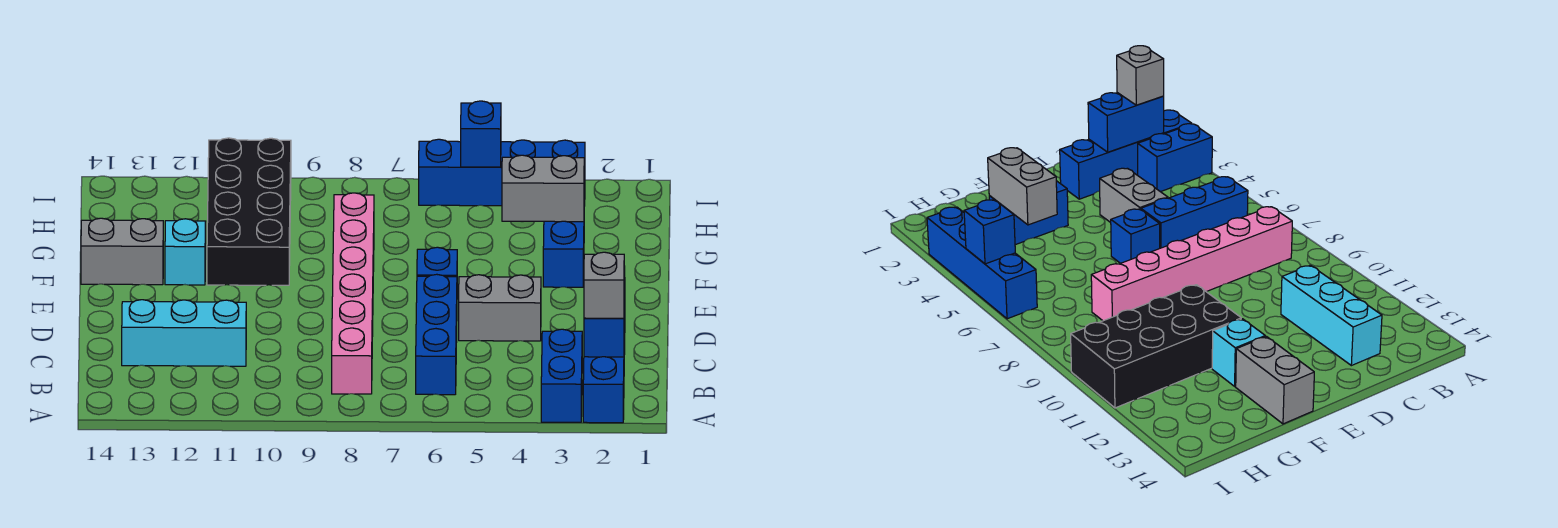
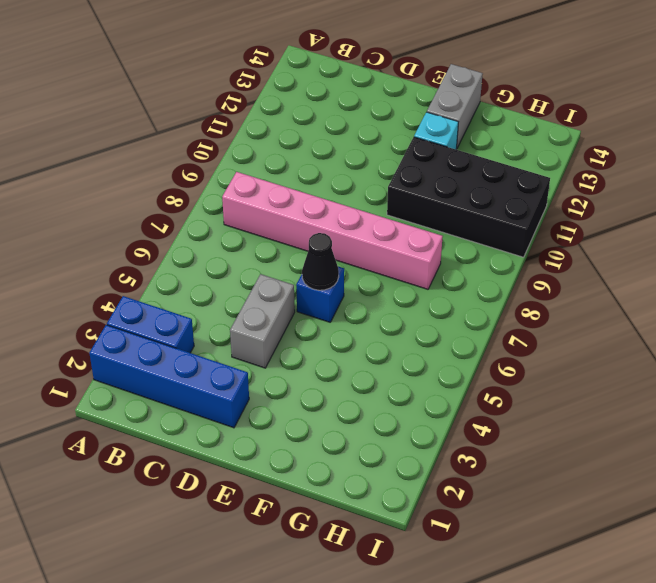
black 1x1 cone [302,233,339,290] -> none
none -> blue 1x3 brick [416,274,457,395]
none -> cyan 1x3 brick [122,300,246,366]
none -> blue 1x2 brick [543,221,584,287]

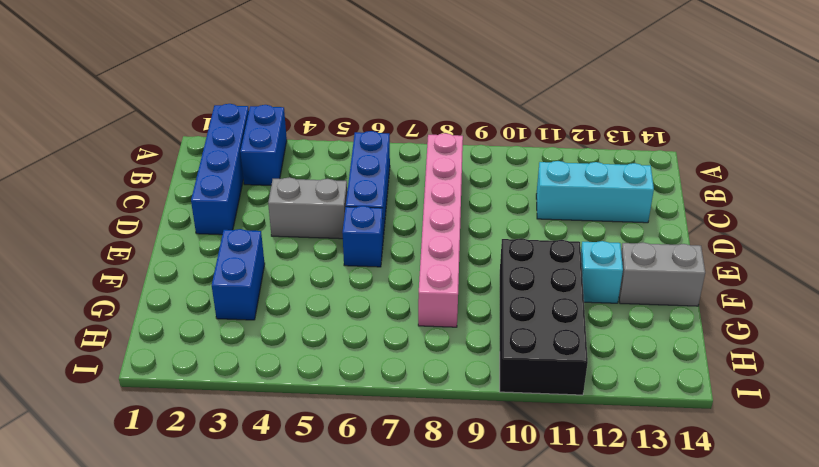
none -> blue 1x4 brick [419,139,585,206]
none -> blue 1x2 brick [584,266,625,357]
none -> grey 1x2 brick [502,155,584,222]

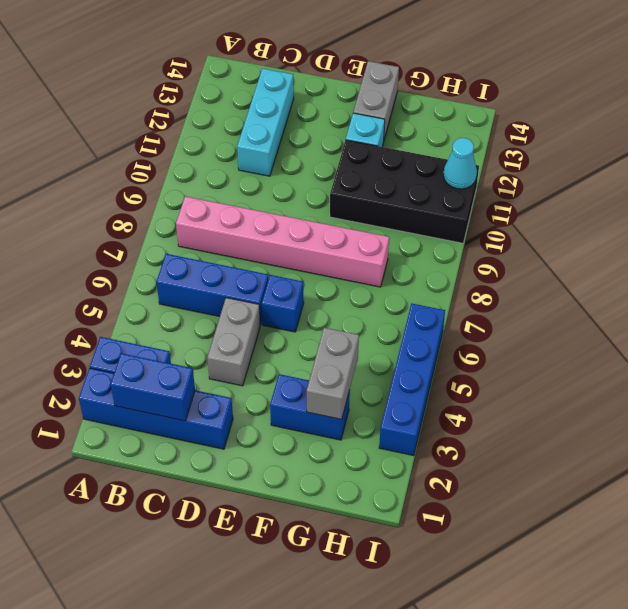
cyan 1x1 cone [443,138,477,189] -> none
none -> blue 1x1 brick [461,101,501,167]
none -> grey 1x1 brick [584,252,625,318]

